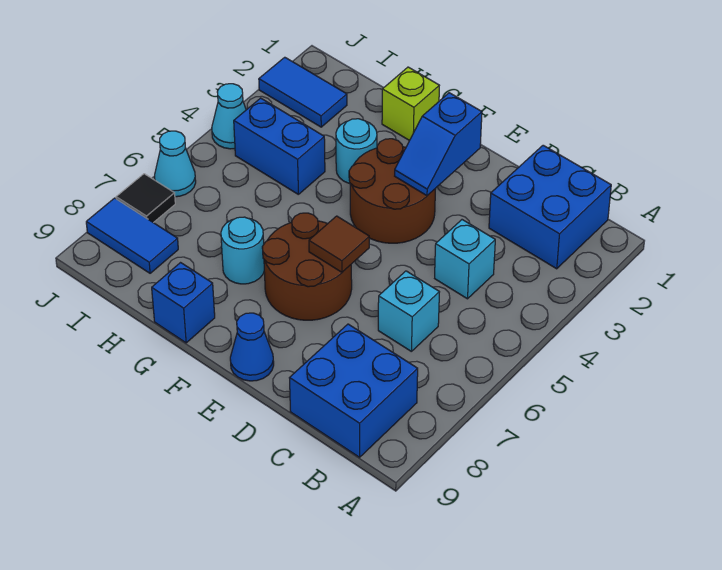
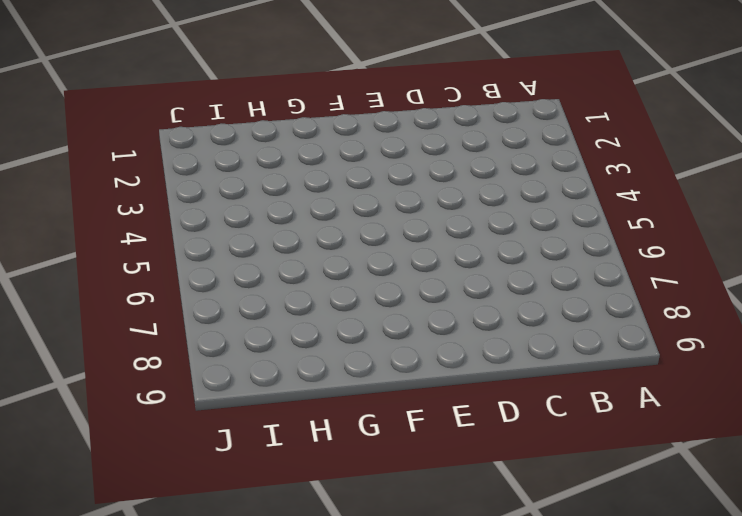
none -> blue 2x2 brick [489,145,611,269]
none -> blue 2x2 brick [290,324,418,457]
none -> cyan 1x1 brick [435,220,495,299]

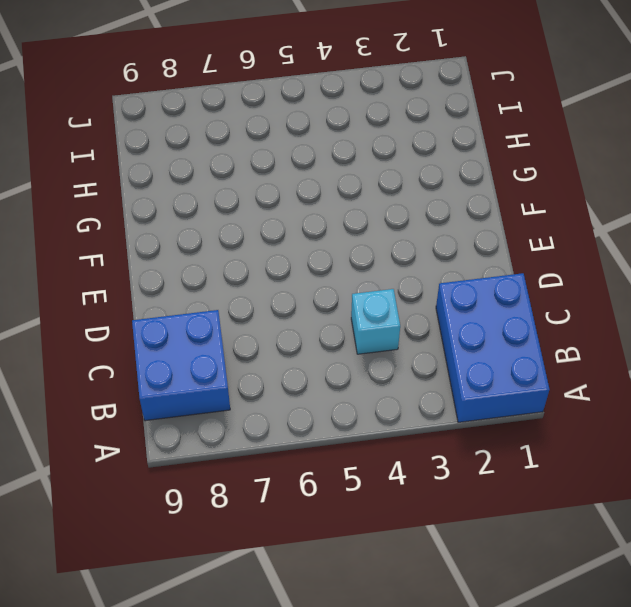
blue 2x3 brick [436,273,550,422] -> blue 2x2 brick [489,145,611,269]
none -> cyan 1x1 brick [378,271,439,352]
none -> brown 2x2 round brick [349,139,436,243]
none -> brown 2x2 round brick [262,213,352,320]

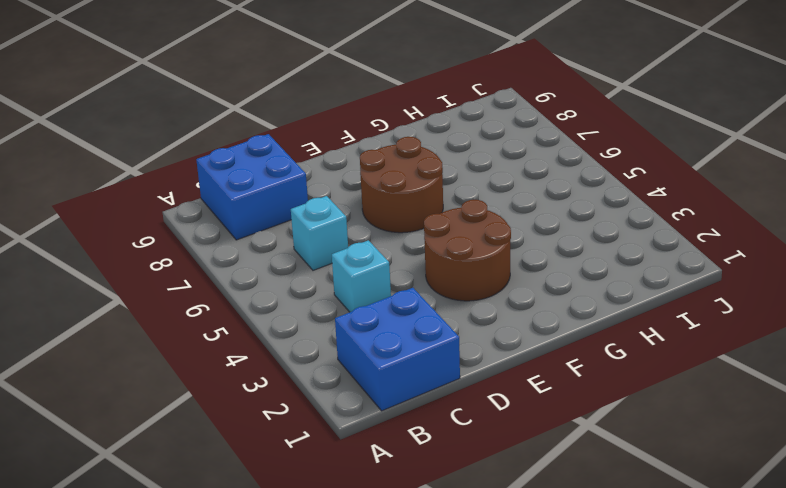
none -> blue 1x1 cone [230,313,274,381]
none -> lime 1x1 brick [382,67,439,140]
none -> cyan 1x1 round brick [336,119,377,184]

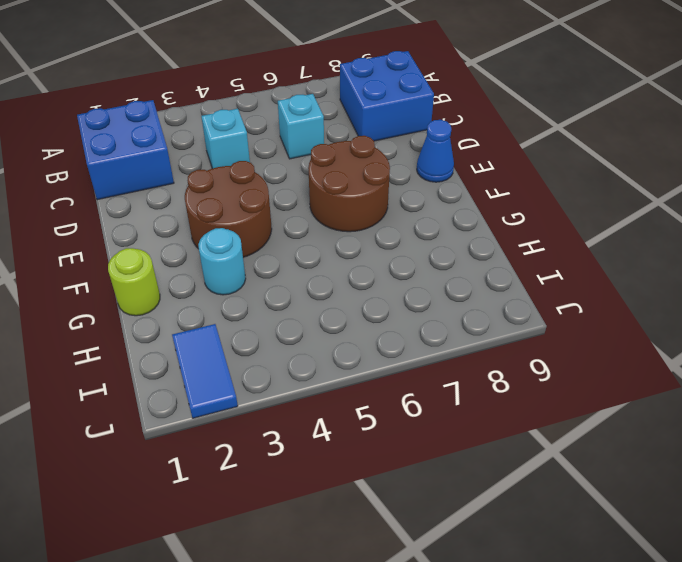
lime 1x1 round brick [108,248,160,316] -> lime 1x1 brick [382,67,439,140]
none -> cyan 1x1 round brick [221,217,264,284]
none -> blue 1x1 brick [152,263,215,343]
none -> blue 1x2 brick [234,98,325,194]

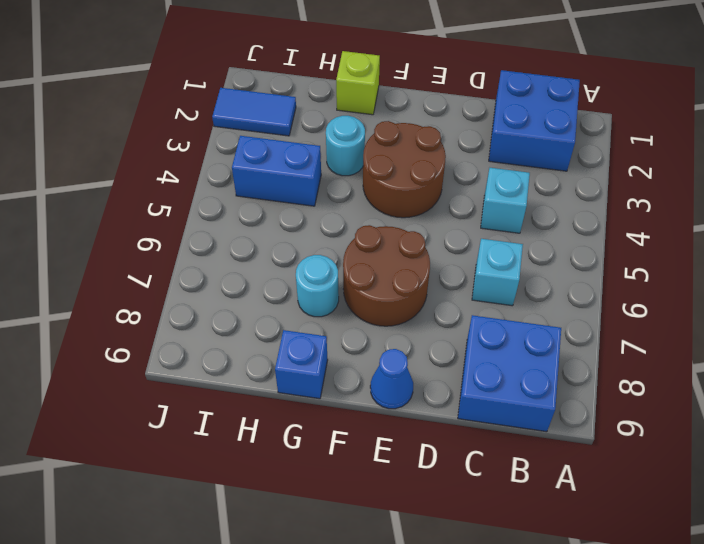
none -> blue 1x2 tile [86,198,178,273]
none -> cyan 1x1 cone [212,84,246,149]
none -> cyan 1x1 cone [155,131,196,197]

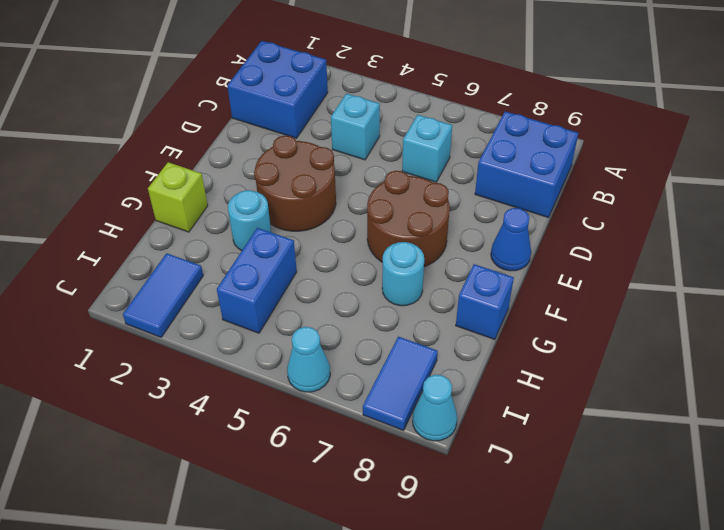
cyan 1x1 cone [413,375,457,441] -> cyan 1x1 cone moved to [212,84,246,149]
none -> black 1x1 tile [116,174,175,223]
none -> blue 1x2 slope [395,93,482,196]
none -> brown 1x1 tile [309,216,369,272]

